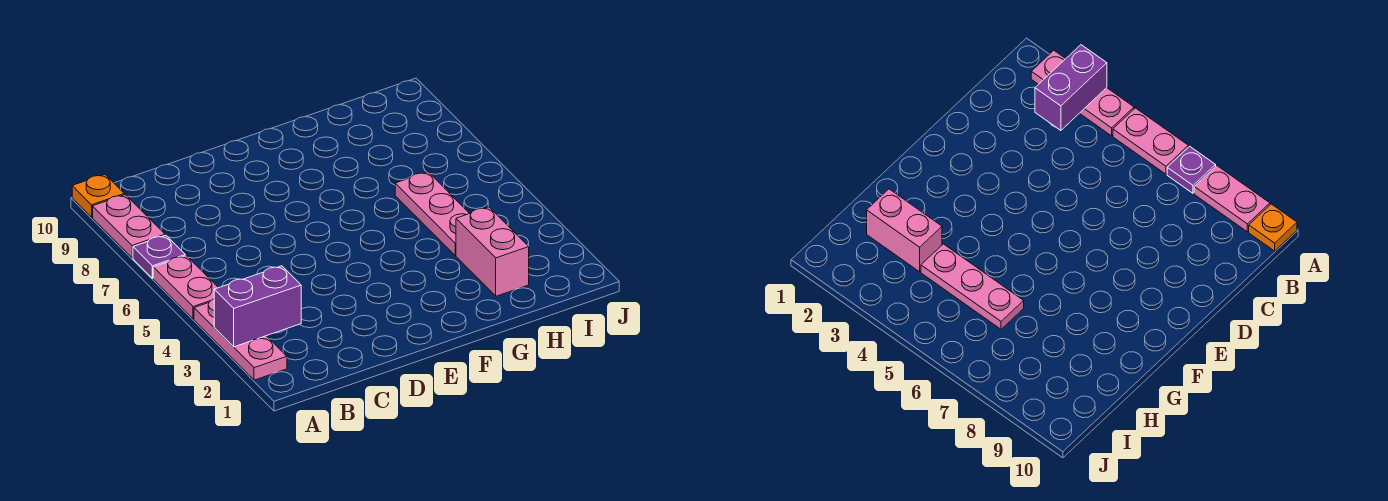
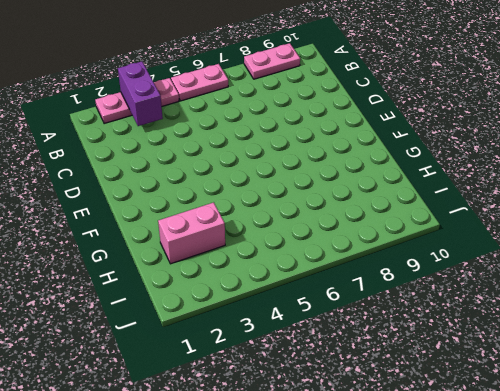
none -> purple 1x1 plate [133,235,185,278]
none -> orange 1x1 plate [72,174,124,217]

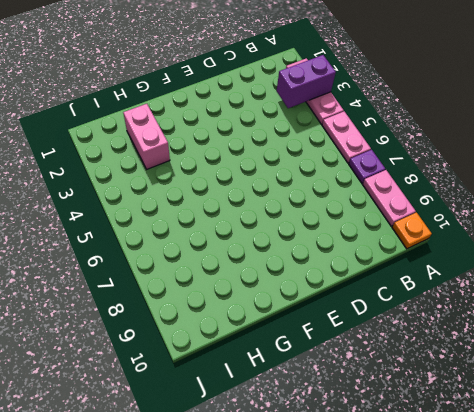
none -> pink 1x3 plate [395,172,470,256]

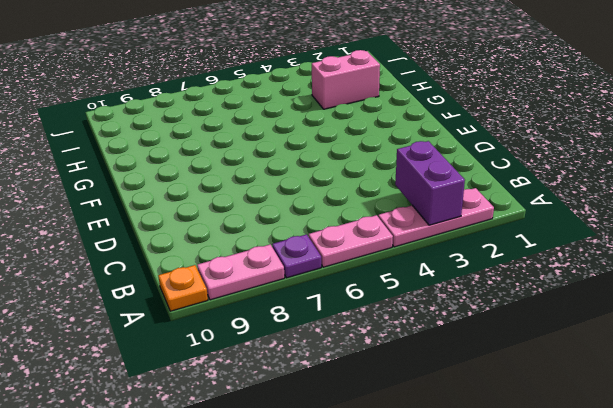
none -> pink 1x3 plate [395,172,470,256]

